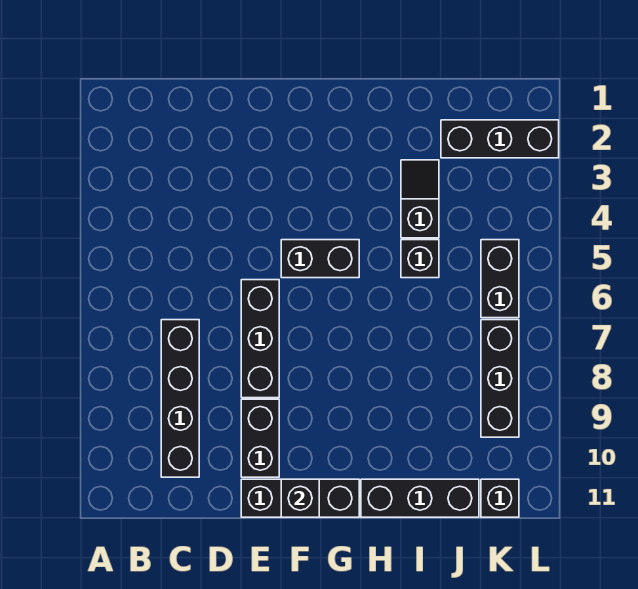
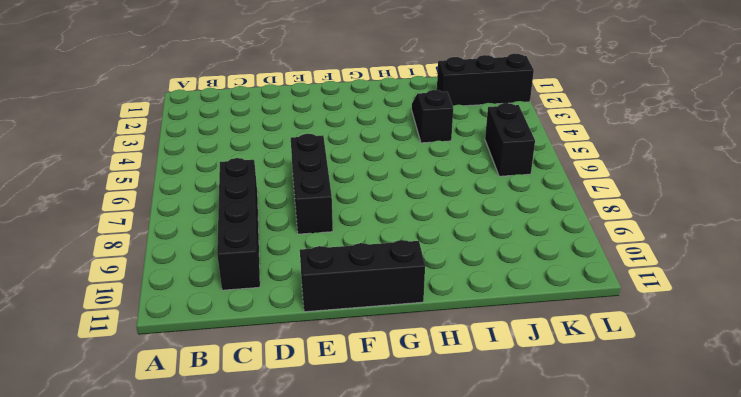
none -> black 1x2 brick [241,399,279,477]
none -> black 1x2 brick [281,240,359,278]
none -> black 1x3 brick [361,479,479,517]

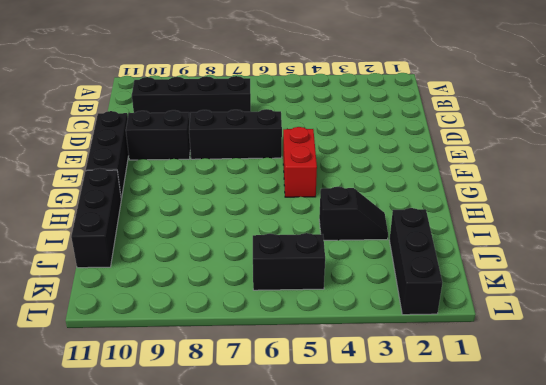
red 1x2 brick [283,127,317,197] -> black 1x2 brick [281,240,359,278]
none -> black 1x1 brick [401,240,439,278]
none -> black 1x3 brick [481,320,519,437]
none -> black 1x1 brick [481,479,519,517]

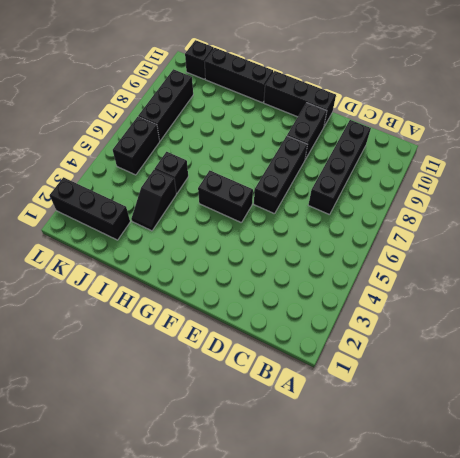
none -> black 1x1 brick [281,479,319,517]

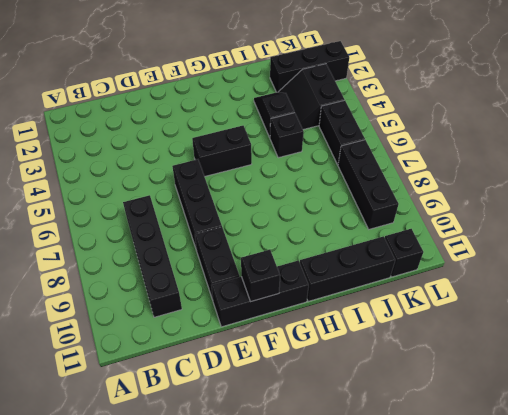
black 2x2 slope [279,64,345,130] -> none

